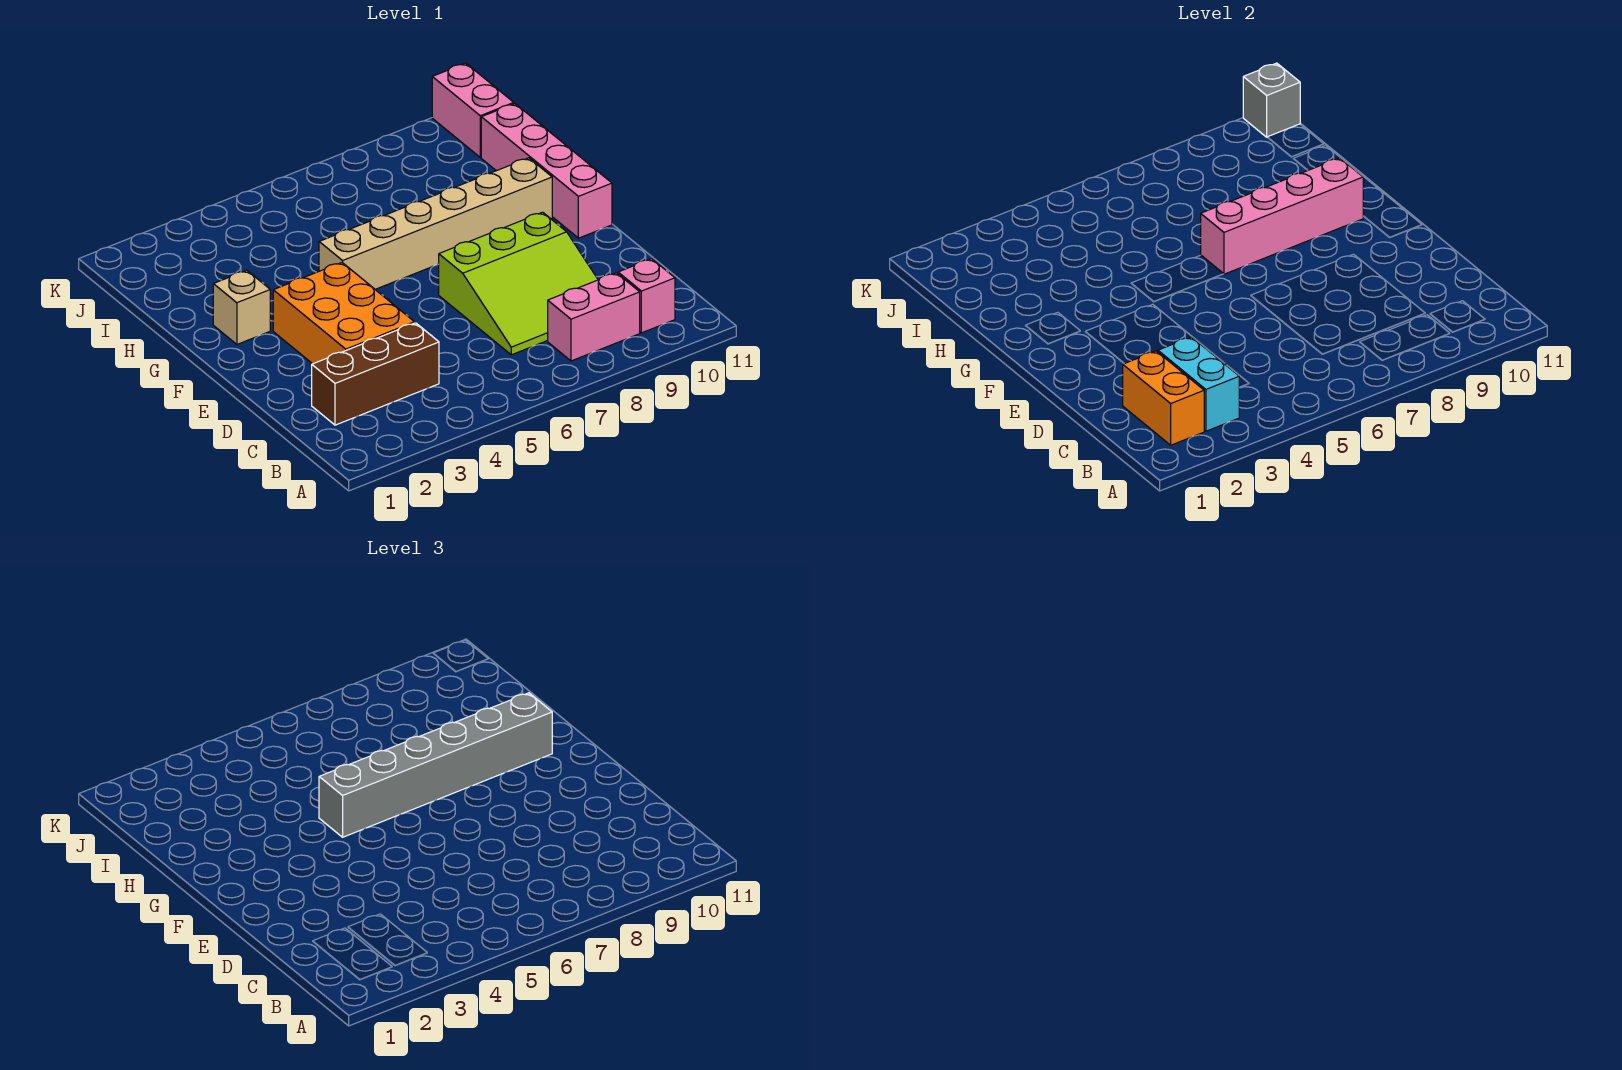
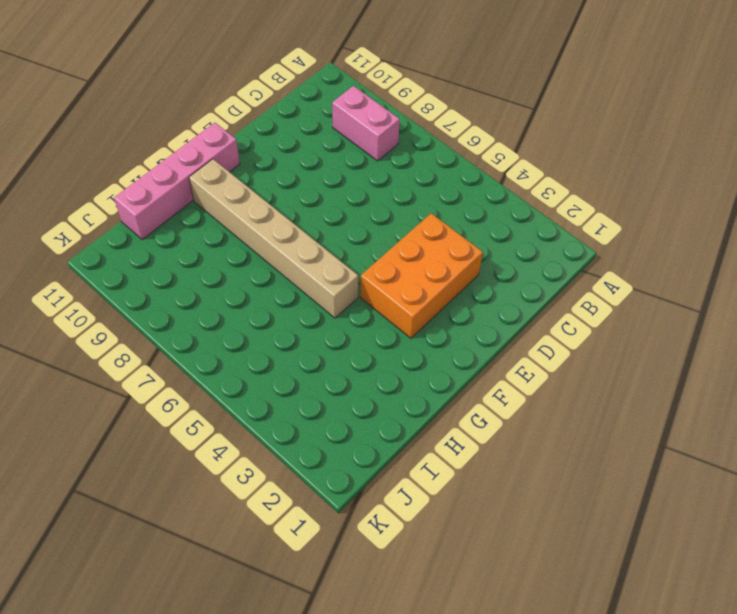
none -> pink 1x1 brick [618,259,675,333]
none -> brown 1x3 brick [312,323,439,425]
none -> lime 3x3 slope [439,212,598,355]

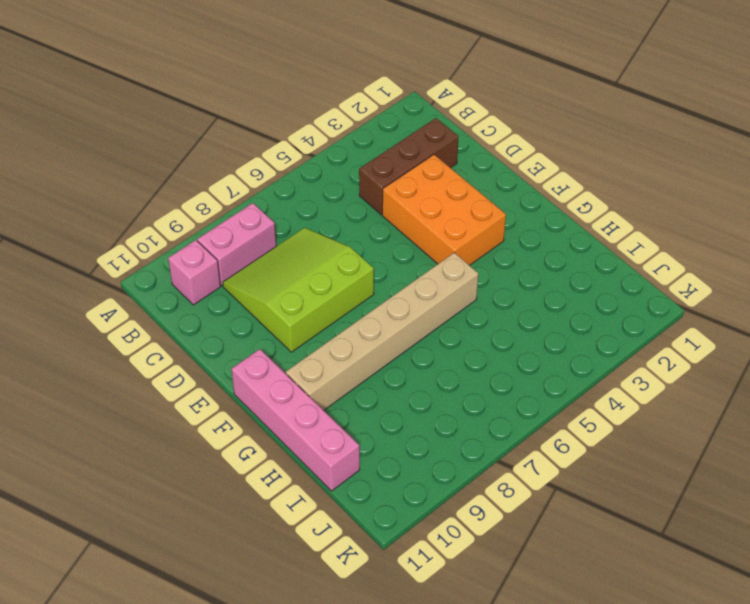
none -> tan 1x1 brick [213,270,270,344]
none -> pink 1x2 brick [432,63,514,157]
none -> orange 1x2 brick [1123,351,1204,445]

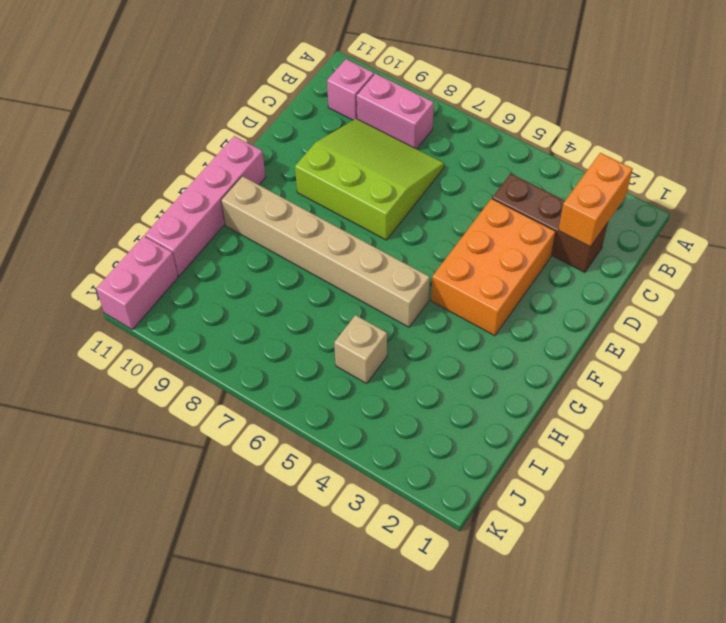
tan 1x1 brick [334,315,387,383] -> tan 1x1 brick moved to [213,270,270,344]
none -> cyan 1x2 brick [1158,337,1240,431]
none -> pink 1x4 brick [1201,158,1363,274]
none -> grey 1x1 brick [1243,63,1300,137]

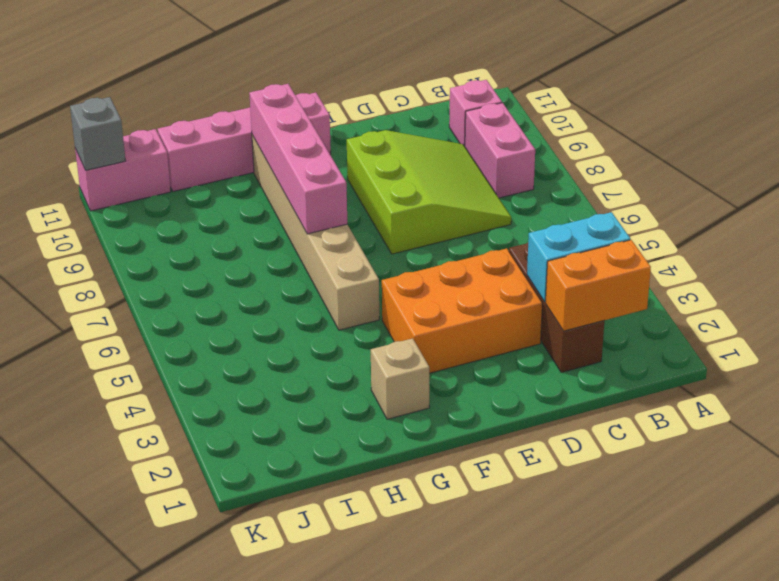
none -> grey 1x6 brick [319,693,552,837]

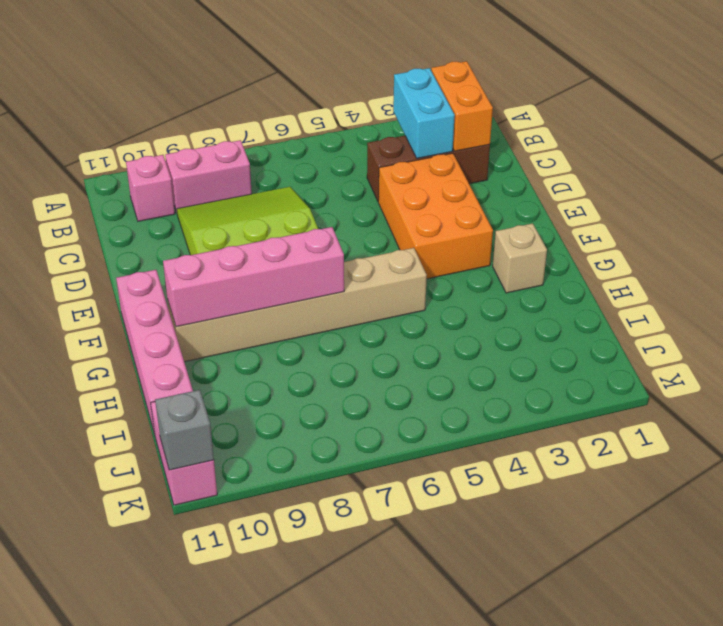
none -> grey 1x6 brick [319,693,552,837]

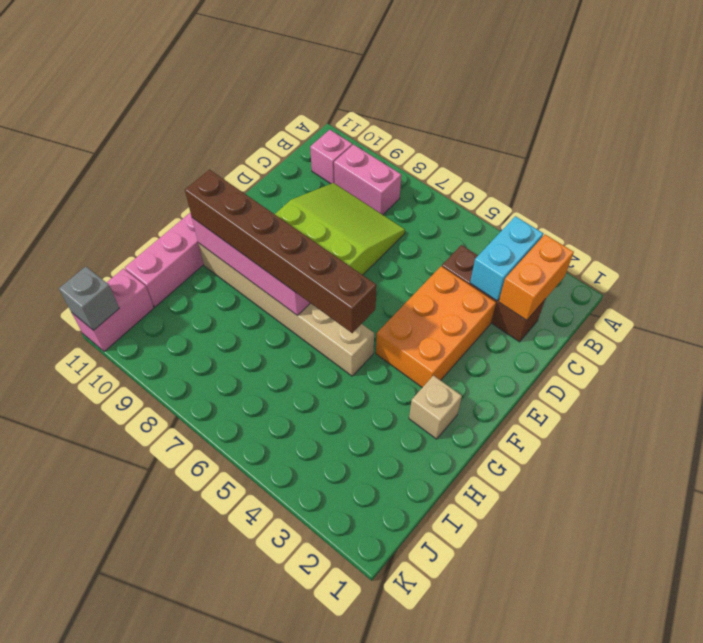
brown 1x6 brick [185,170,377,333] -> grey 1x6 brick [319,693,552,837]

